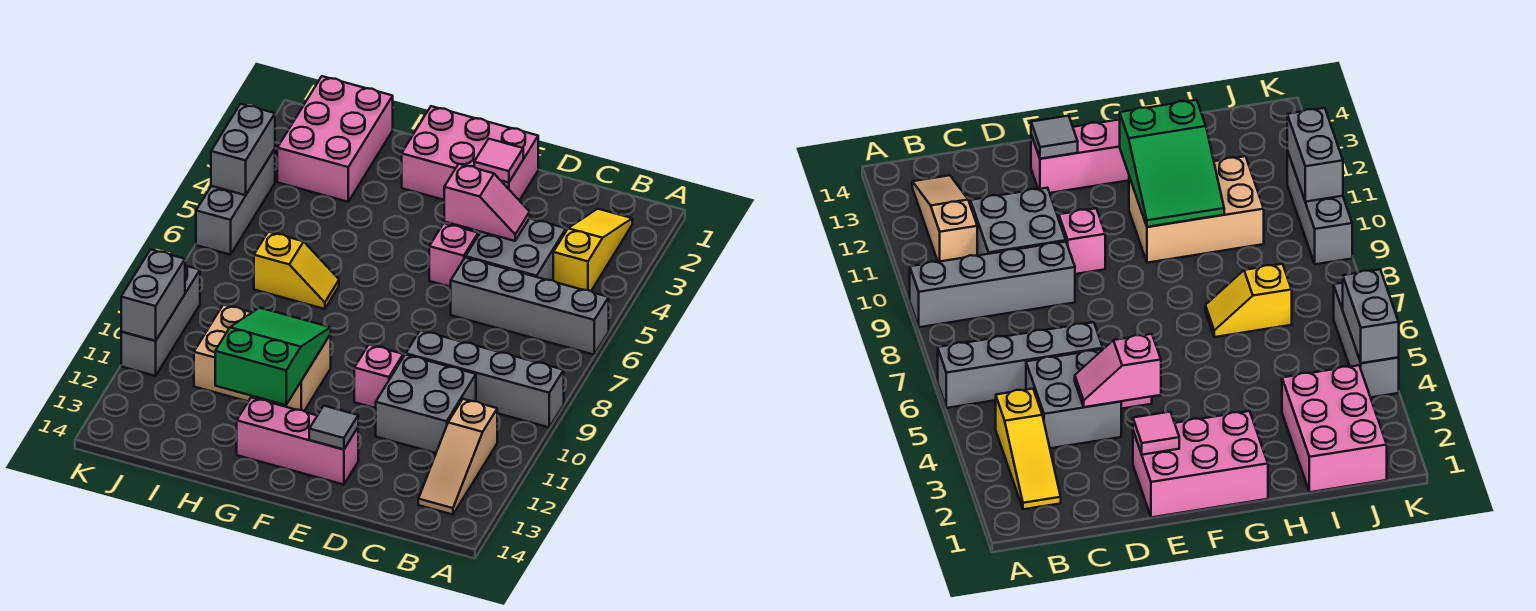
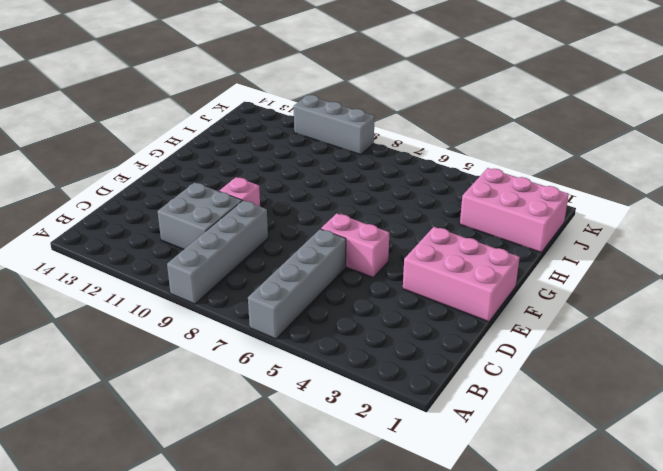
pink 2x3 brick [403,227,520,322] -> pink 2x3 brick turned to [402,106,538,201]
pink 1x2 brick [321,213,389,278] -> pink 1x1 brick [429,223,478,287]
none -> yellow 1x3 slope [553,209,632,291]
none -> tan 1x3 slope [418,399,497,515]
none -> grey 2x2 brick [466,218,566,280]

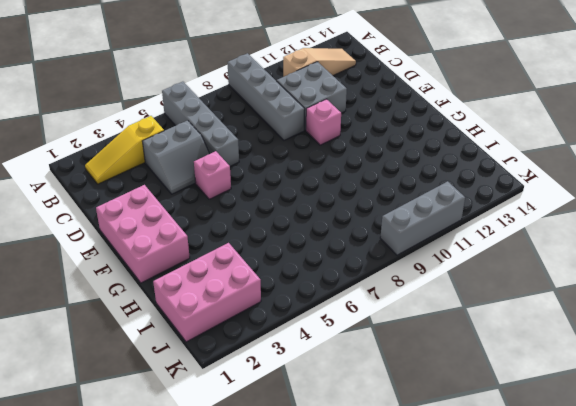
grey 2x2 slope [142,120,210,194] -> grey 2x2 brick [466,218,566,280]
none -> pink 1x3 brick [237,397,358,485]
none -> tan 2x3 brick [194,304,331,411]
none -> yellow 1x2 slope [254,232,339,309]

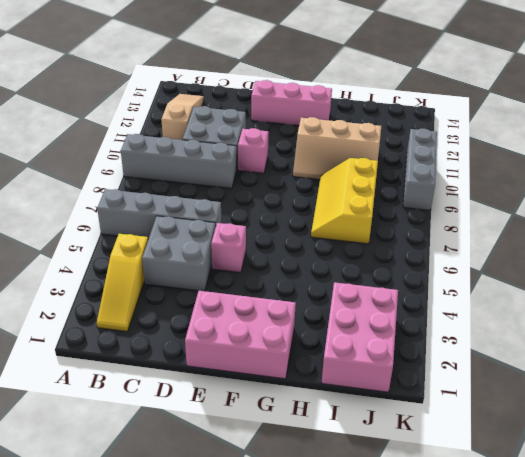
tan 2x3 slope [293,117,381,179] -> tan 2x3 brick [194,304,331,411]
yellow 2x3 slope [311,158,378,244] -> yellow 1x2 slope [254,232,339,309]
none -> grey 1x3 brick [196,149,275,255]
none -> pink 1x2 slope [444,164,530,241]
none -> pink 1x1 tile [474,139,523,182]

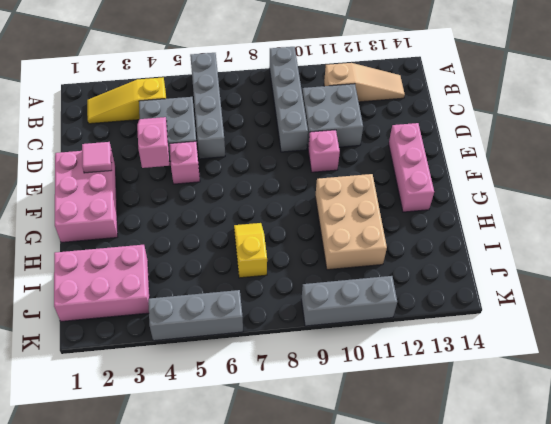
none -> grey 1x1 tile [309,406,358,449]
none -> green 2x3 slope [215,308,331,405]
none -> grey 1x2 brick [211,104,275,195]

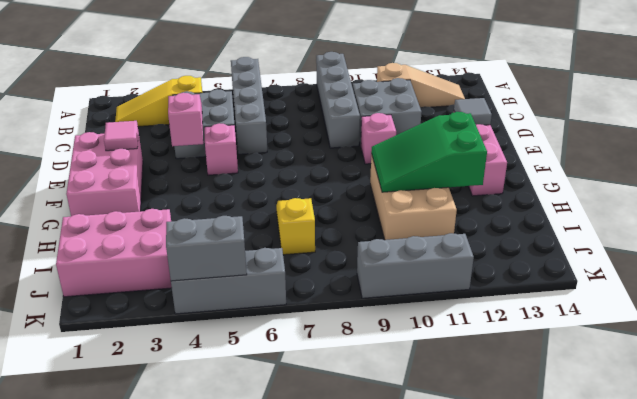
none -> grey 1x2 brick [121,249,185,341]

